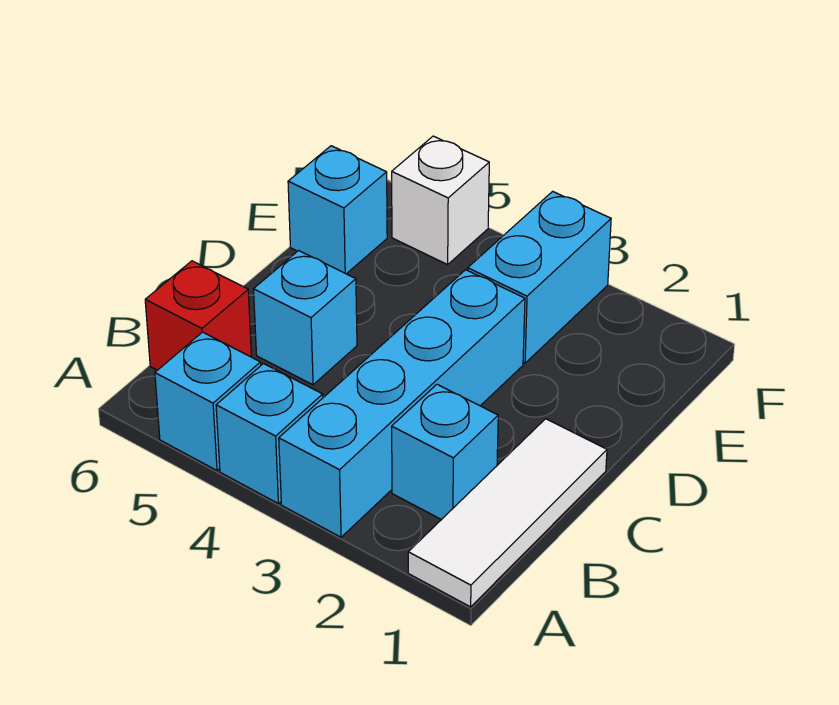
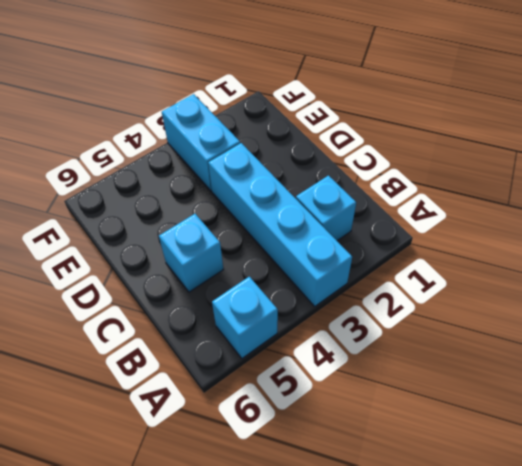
none -> white 1x3 tile [408,419,607,607]
none -> cyan 1x1 brick [216,364,323,503]

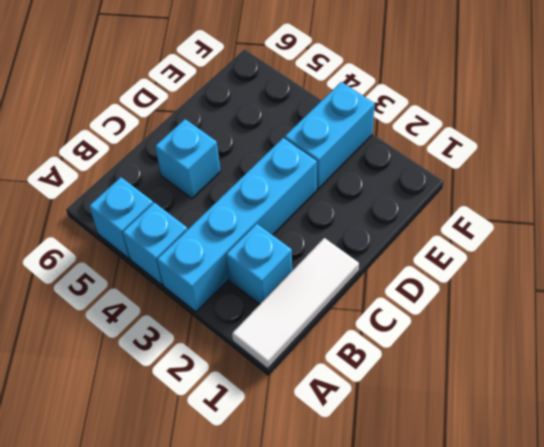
none -> red 1x1 brick [145,261,251,370]
none -> cyan 1x1 brick [288,146,387,274]

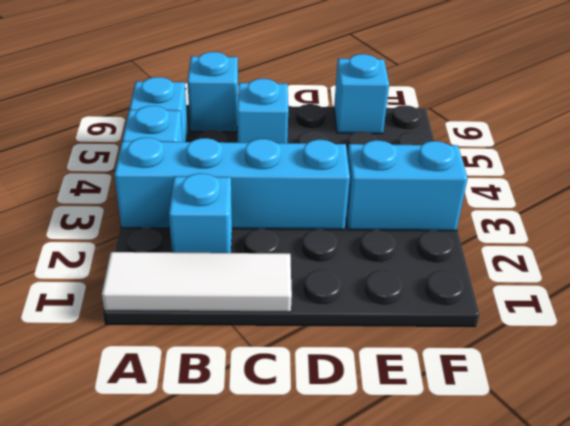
cyan 1x1 brick [187,52,238,132] -> red 1x1 brick [145,261,251,370]
none -> white 1x1 brick [392,136,489,265]

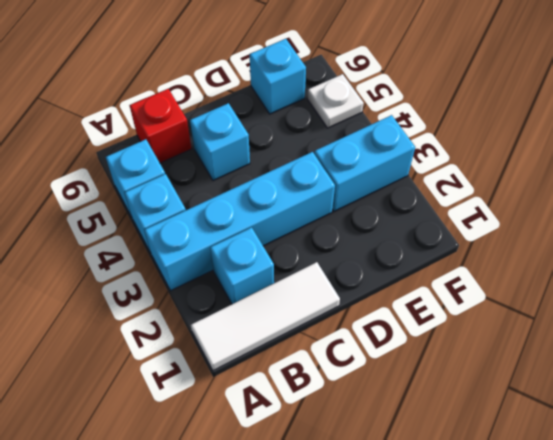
white 1x1 plate [307,74,364,128] -> white 1x1 brick [392,136,489,265]

